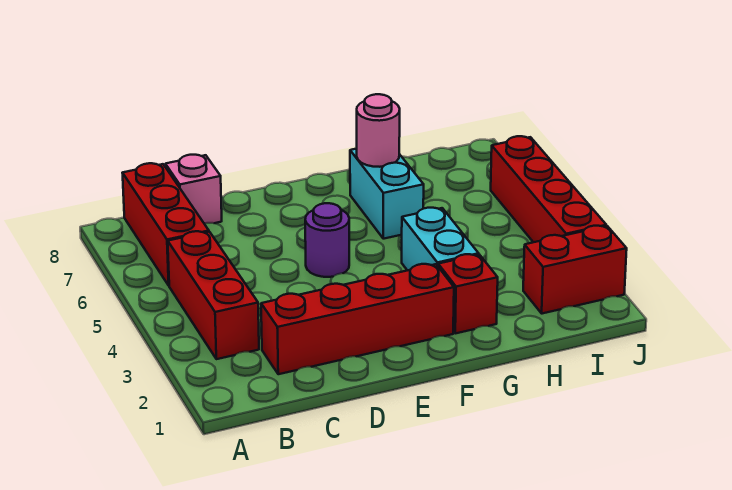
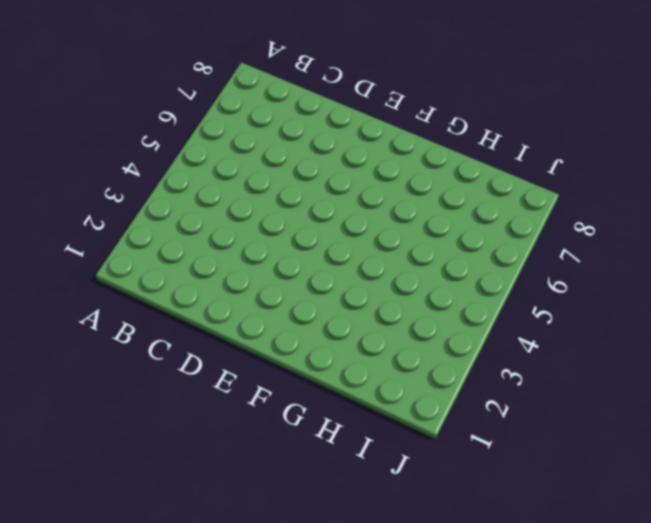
none -> red 1x3 brick [168,231,259,359]
none -> red 1x3 brick [123,163,209,286]

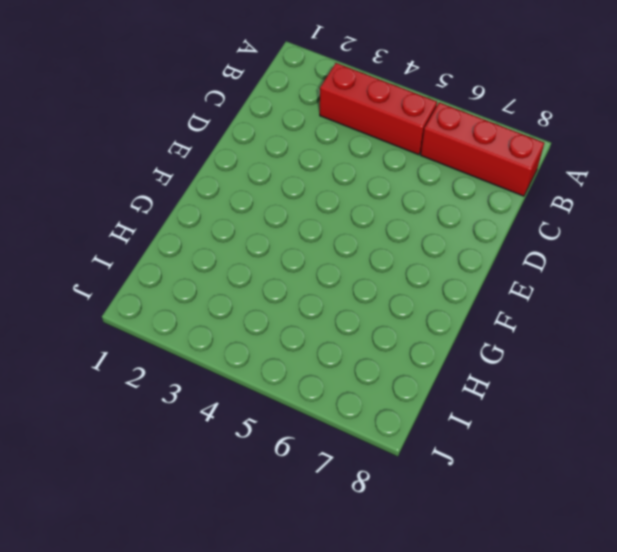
none -> red 1x4 brick [261,264,454,374]
none -> pink 1x1 brick [165,155,222,224]

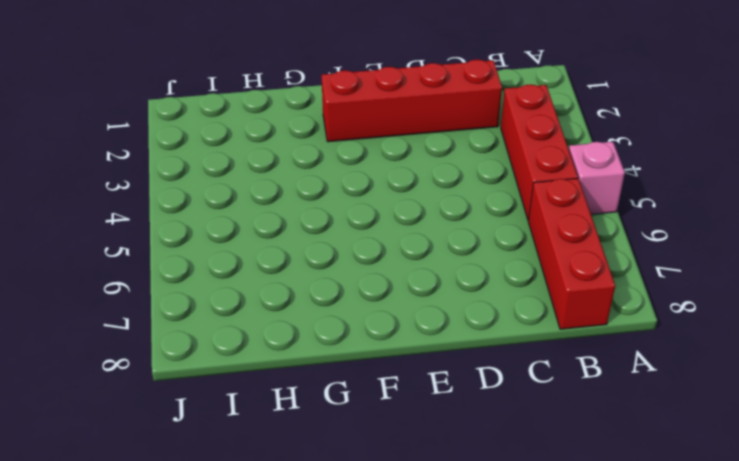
pink 1x1 brick [569,142,625,214] -> pink 1x1 brick moved to [165,155,222,224]
none -> purple 1x1 round brick [305,203,349,277]
none -> red 1x1 brick [438,254,498,333]

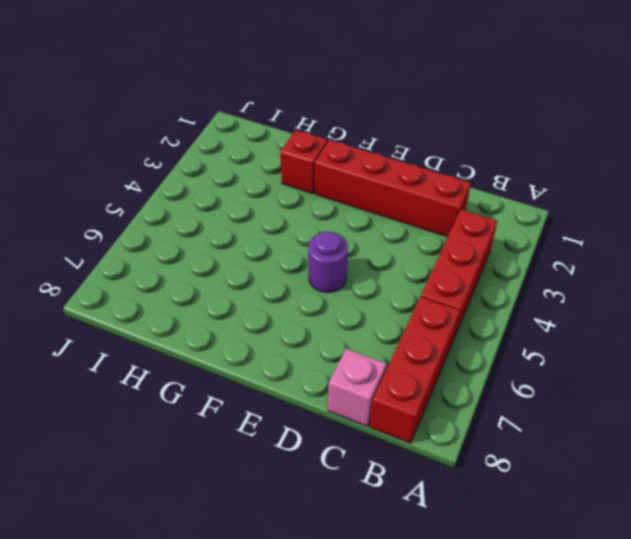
none -> cyan 1x2 brick [402,208,479,271]
none -> cyan 1x2 brick [350,149,424,239]

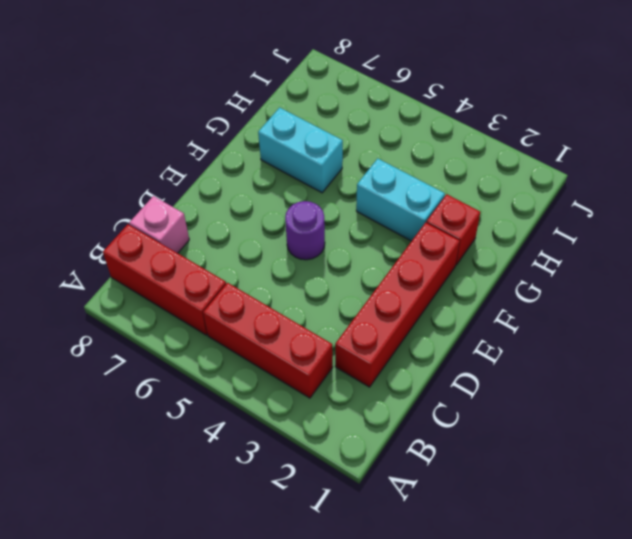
none -> red 1x2 brick [523,226,627,314]
none -> red 1x4 brick [491,136,606,242]

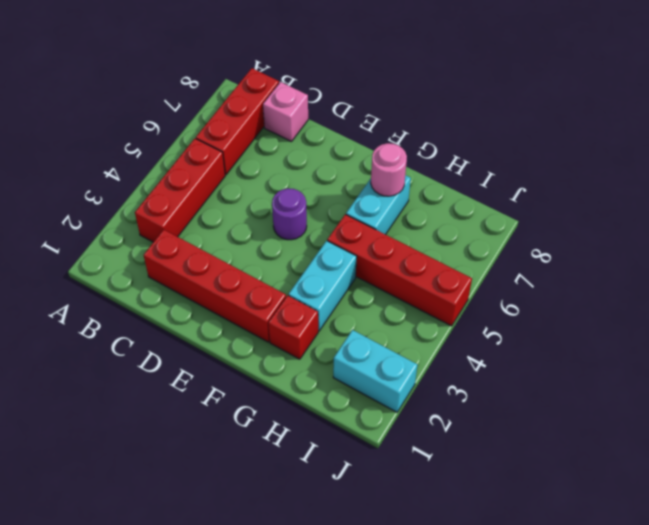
red 1x4 brick [327,214,472,326] -> red 1x4 brick turned to [491,136,606,242]
cyan 1x2 brick [333,330,418,412] -> red 1x2 brick [523,226,627,314]

